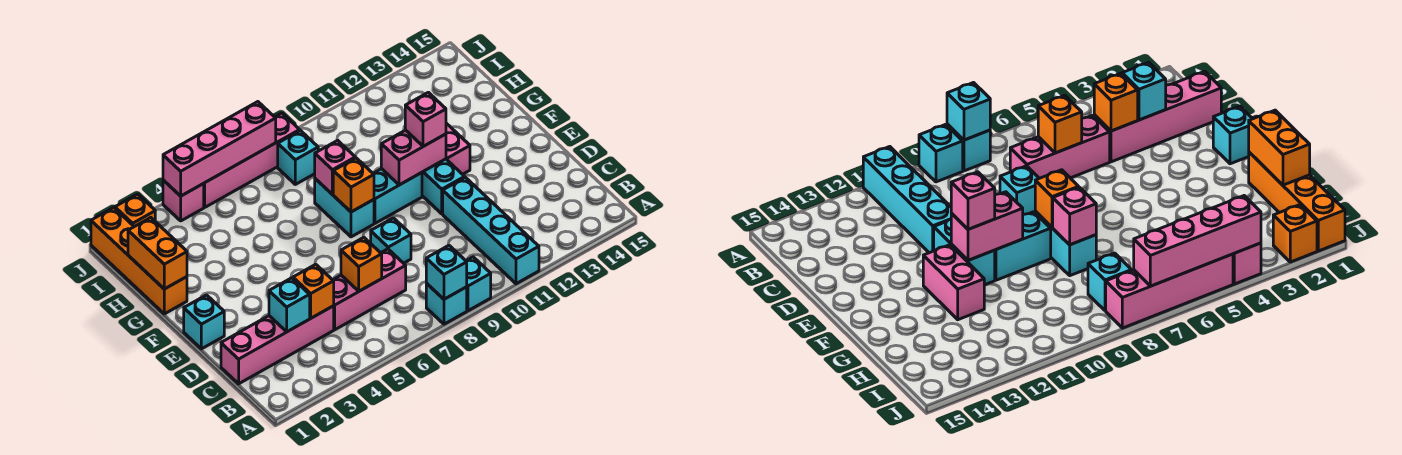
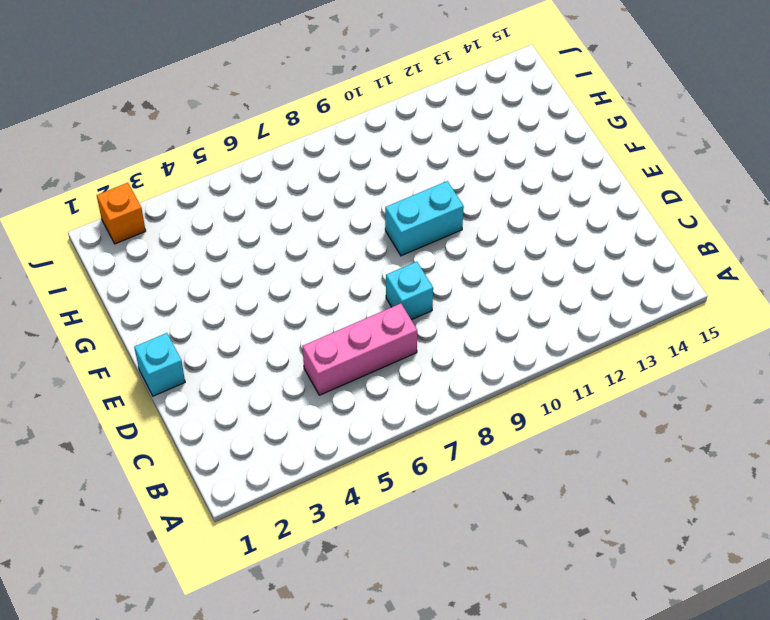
none -> cyan 1x1 brick [426,283,467,324]
none -> cyan 1x1 brick [466,257,491,311]
none -> cyan 1x4 brick [443,177,539,284]

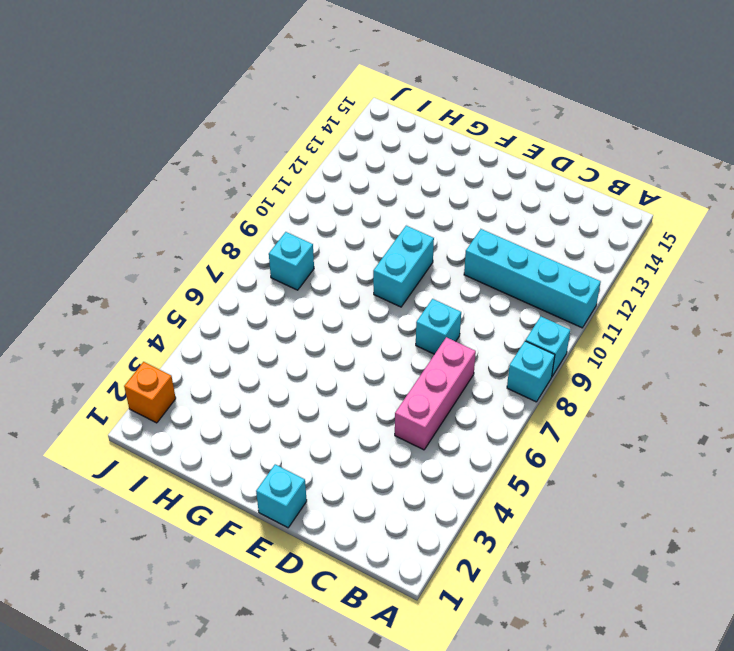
none -> pink 1x4 brick [221,306,334,384]
none -> cyan 1x2 brick [422,159,465,214]
none -> cyan 1x2 brick [315,179,374,237]

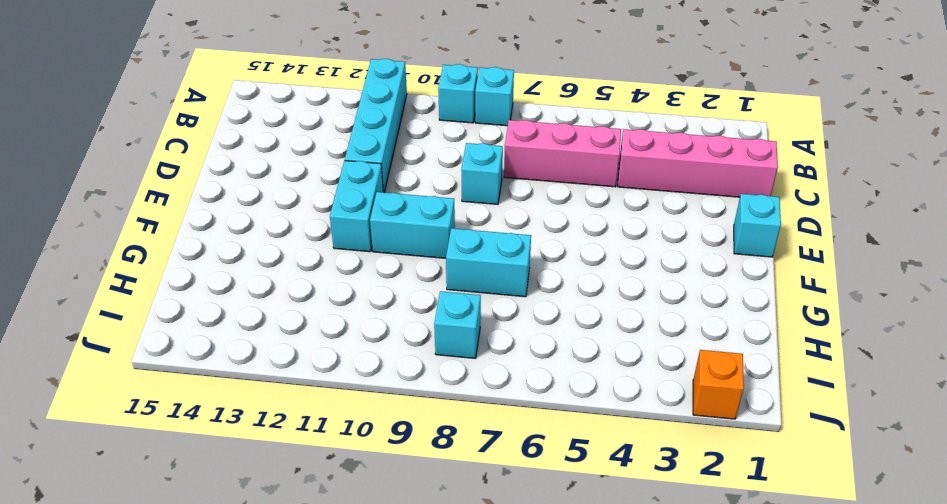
cyan 1x2 brick [446,228,531,297] -> cyan 1x2 brick turned to [315,179,374,237]
none -> pink 1x2 brick [446,123,470,174]
none -> orange 1x4 brick [91,208,187,314]
none -> pink 1x1 brick [163,180,204,221]

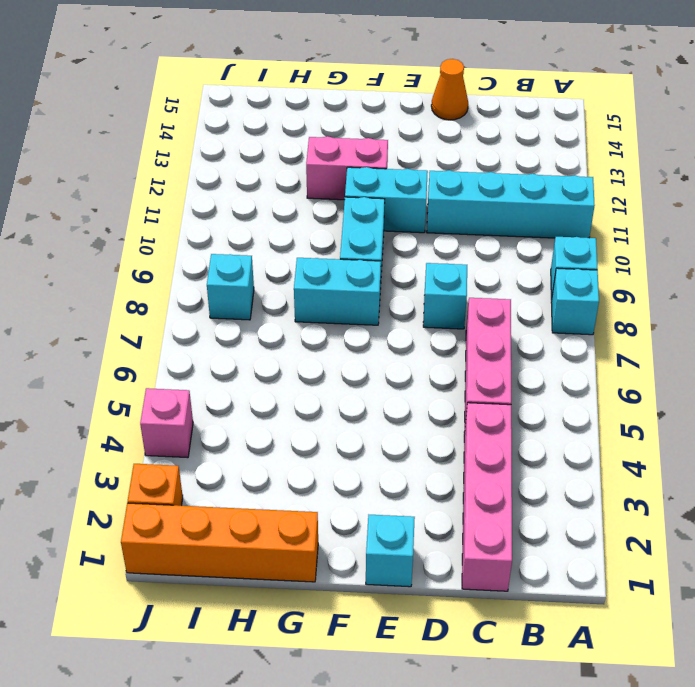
orange 1x1 cone [431,59,468,120] -> none
none -> pink 1x4 brick [204,113,300,207]
none -> cyan 1x1 brick [426,245,467,299]
none -> cyan 1x1 brick [269,278,310,332]

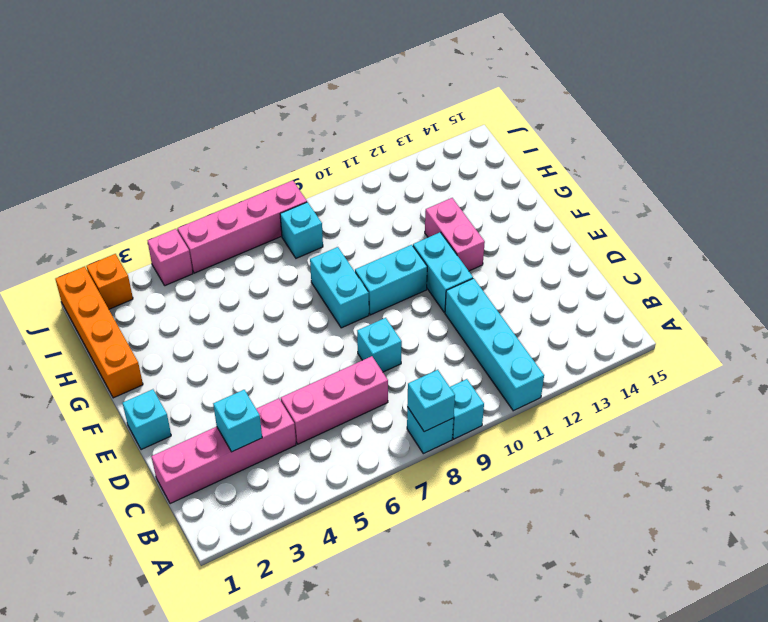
none -> orange 1x1 brick [293,264,334,318]
none -> orange 1x1 brick [341,237,382,291]
none -> orange 1x1 brick [333,158,374,212]

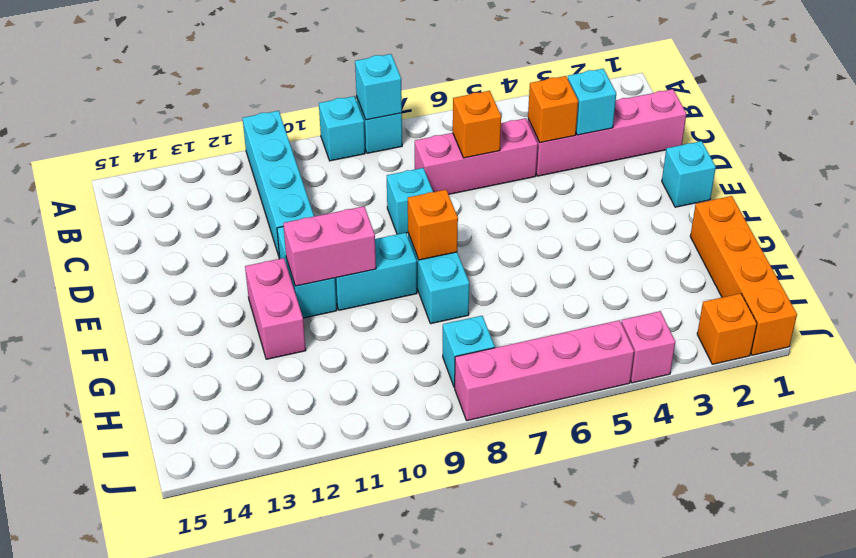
none -> orange 1x2 brick [128,218,187,289]
none -> pink 1x1 brick [315,140,355,194]
none -> pink 1x4 brick [163,102,276,196]

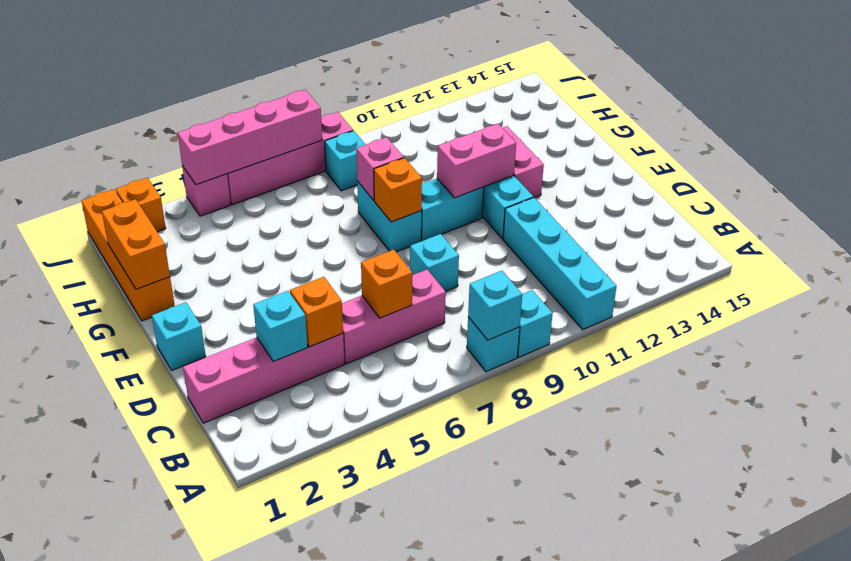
none -> pink 1x1 brick [405,92,446,146]

